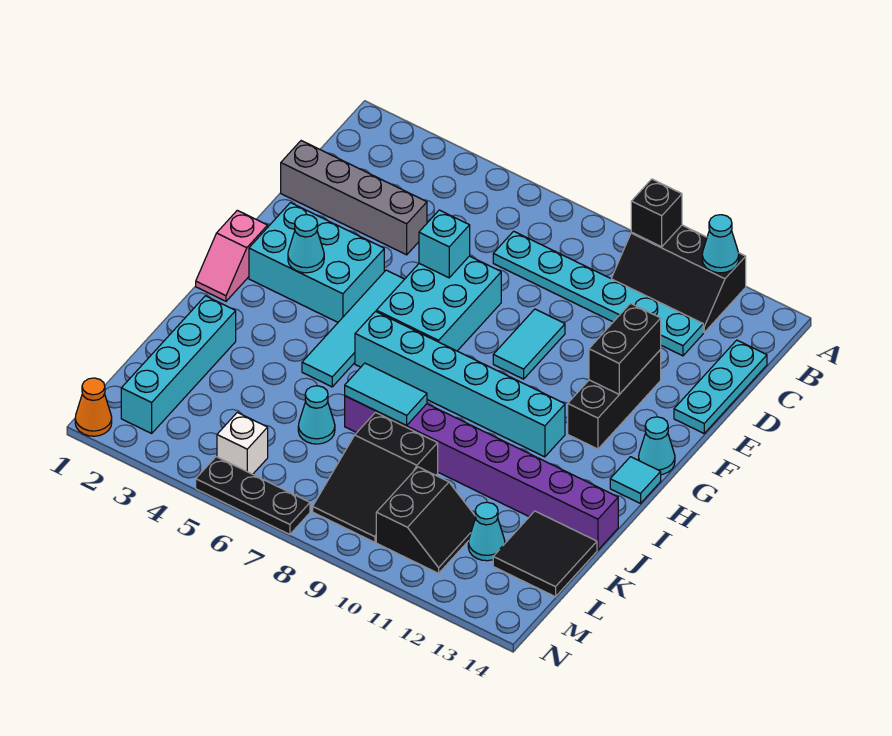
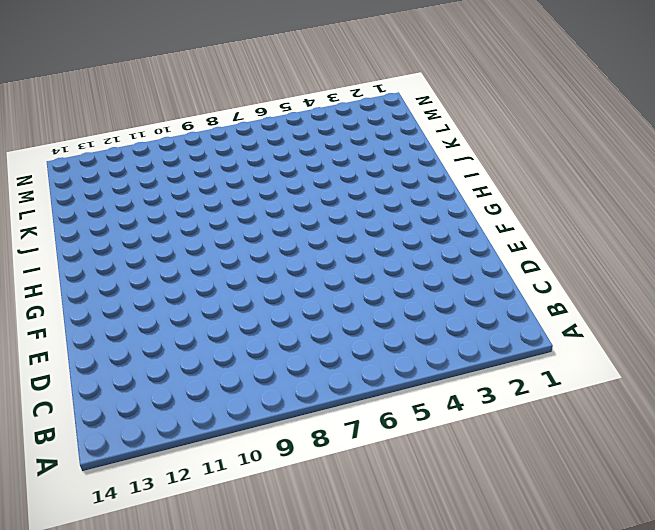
none -> black 2x3 slope [611,225,746,332]
none -> cyan 1x6 plate [493,231,703,356]
none -> cyan 1x3 plate [674,340,767,433]

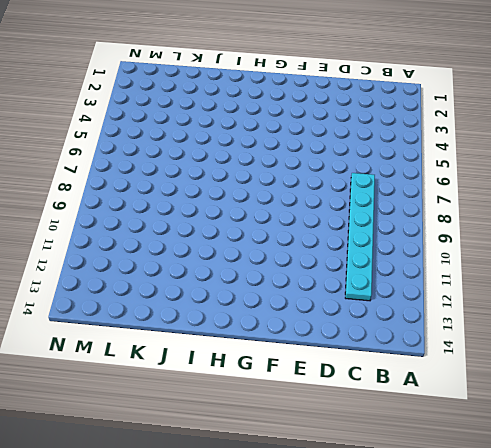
none -> black 2x3 slope [611,225,746,332]
none -> cyan 1x3 plate [674,340,767,433]
none -> grey 1x4 brick [281,141,427,255]

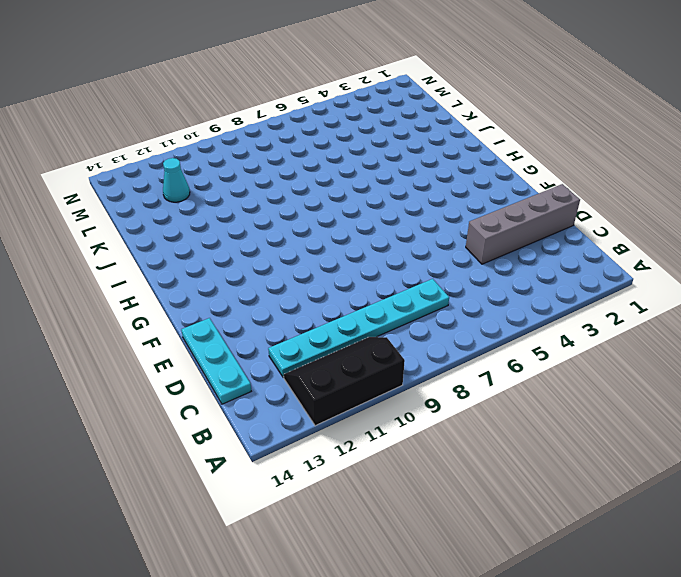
none -> cyan 2x3 brick [376,256,501,351]
none -> cyan 1x2 tile [493,309,565,379]
none -> black 1x3 brick [568,350,661,449]

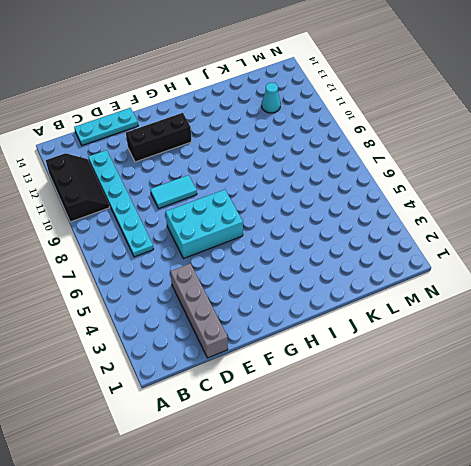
none -> cyan 2x3 brick [249,203,384,322]
none -> cyan 1x4 tile [302,270,404,387]
none -> pink 1x2 slope [196,210,268,301]

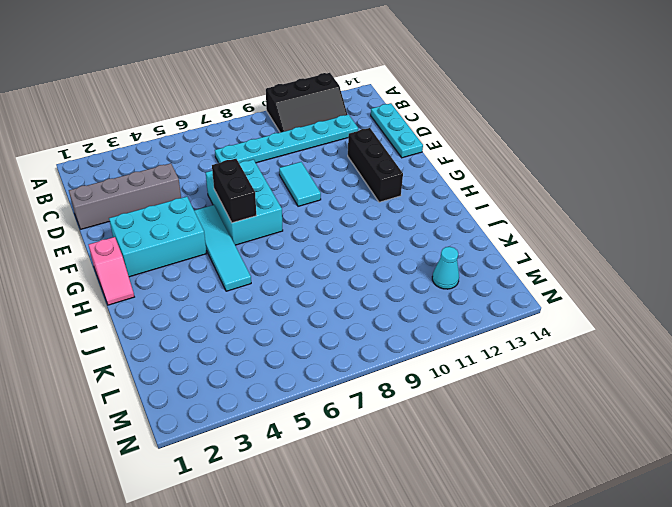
black 1x2 brick [212,159,256,223] -> black 1x2 brick moved to [589,303,661,394]
none -> cyan 1x1 cone [639,417,675,475]
none -> cyan 1x6 brick [355,312,565,457]
none -> cyan 1x1 tile [610,457,661,503]

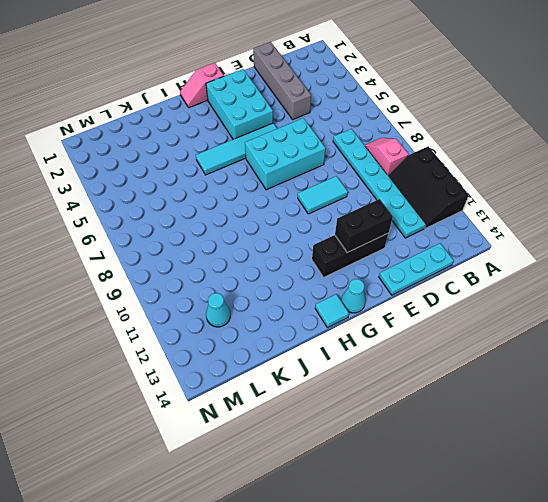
pink 1x2 slope [365,138,409,176] -> none
none -> cyan 1x6 brick [355,312,565,457]
none -> cyan 1x4 brick [121,296,236,433]
none -> purple 1x8 brick [345,396,618,550]

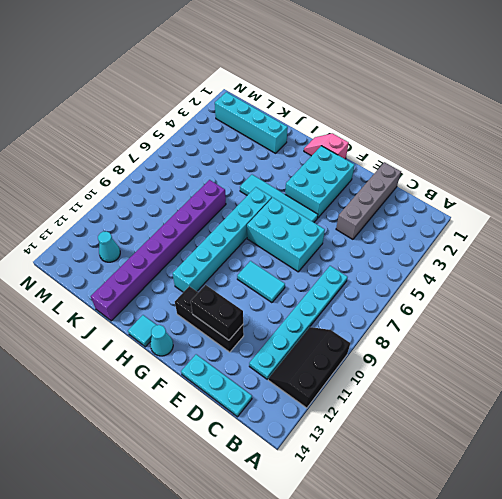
none -> cyan 1x1 cone [298,386,335,444]
none -> black 2x3 slope [313,413,438,542]
none -> black 2x2 tile [493,511,597,597]

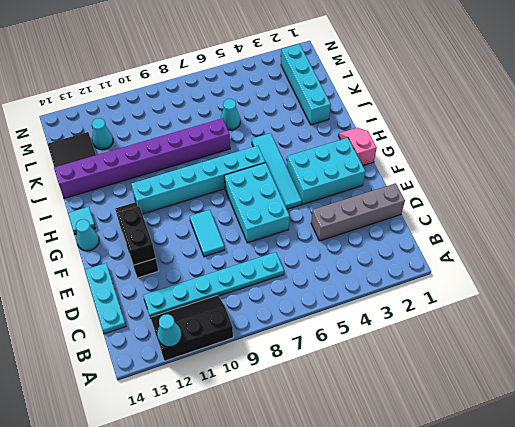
none -> black 2x3 slope [313,413,438,542]
none -> black 2x2 slope [376,467,476,573]
none -> white 1x1 brick [217,412,268,474]

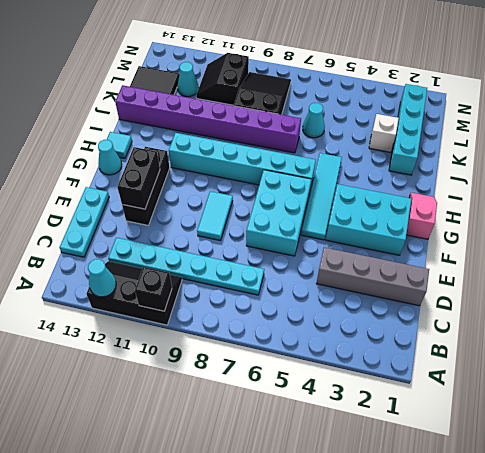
white 1x1 brick [369,114,399,152] -> white 1x1 brick moved to [217,412,268,474]
none -> orange 1x1 cone [75,378,112,436]
none -> black 1x3 plate [196,457,310,535]
none -> cyan 1x1 brick [419,210,470,278]

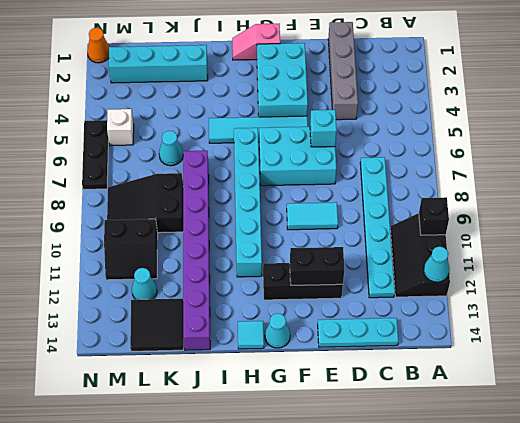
none -> cyan 1x1 cone [288,215,324,273]
none -> cyan 1x2 tile [345,363,427,426]

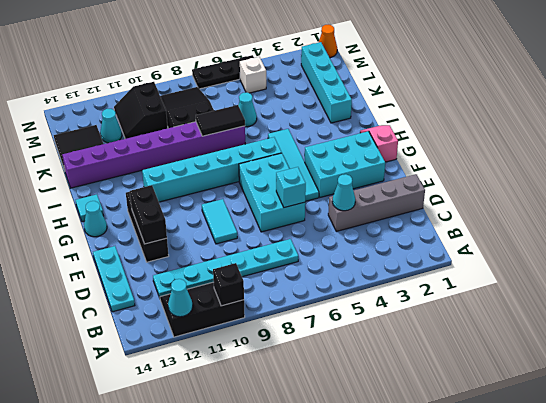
cyan 1x1 cone [332,174,355,211] -> cyan 1x1 cone moved to [288,215,324,273]
black 1x2 tile [196,105,245,136] -> cyan 1x2 tile [345,363,427,426]

